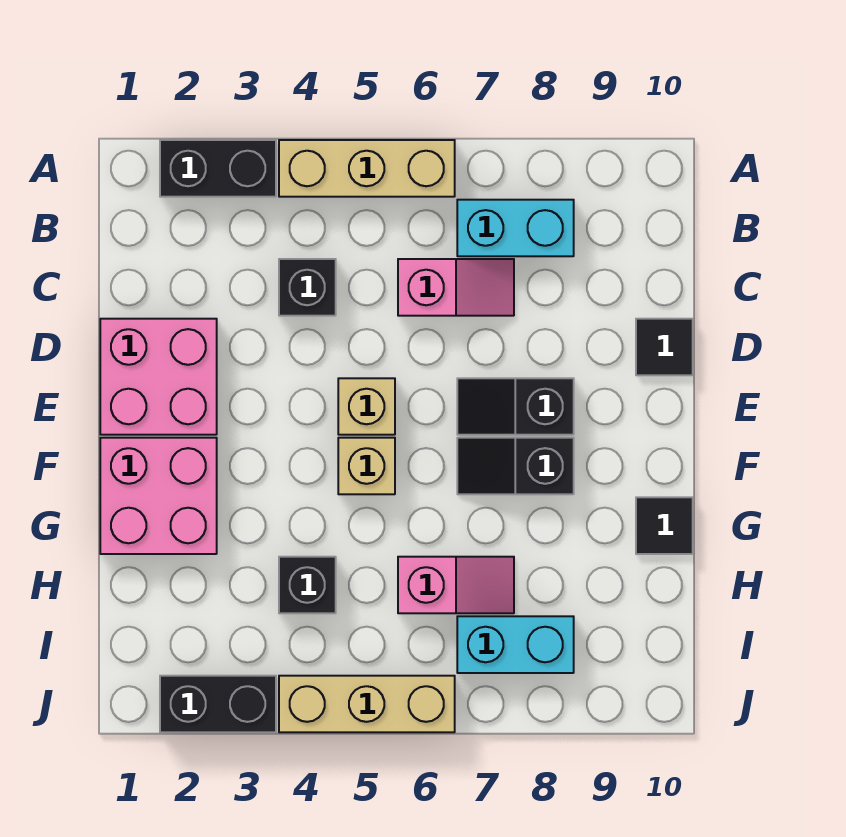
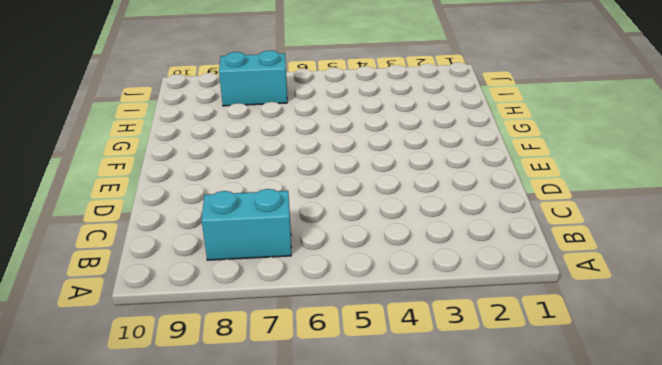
none -> black 1x2 brick [160,140,276,197]
none -> tan 1x3 brick [279,140,455,197]
none -> black 1x1 brick [279,259,336,316]

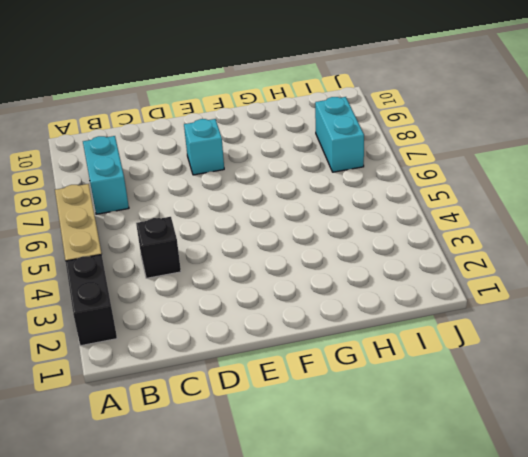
cyan 1x1 brick [184,119,224,175] -> black 1x2 slope [457,378,574,435]
none -> pink 1x2 slope [398,259,514,316]
none -> pink 2x2 brick [100,319,217,435]
none -> black 1x1 tile [636,319,693,375]

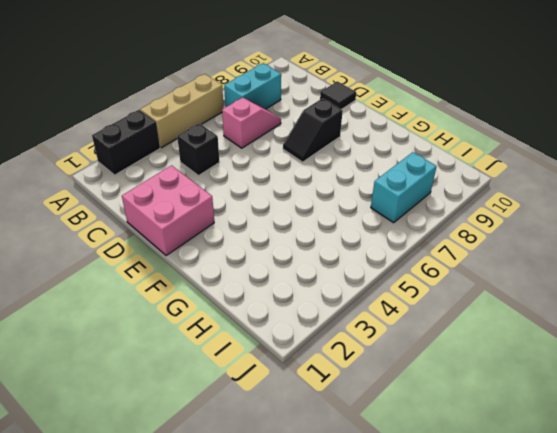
none -> tan 1x1 brick [338,378,395,435]
none -> pink 2x2 brick [100,438,217,554]
none -> tan 1x1 brick [338,438,395,494]

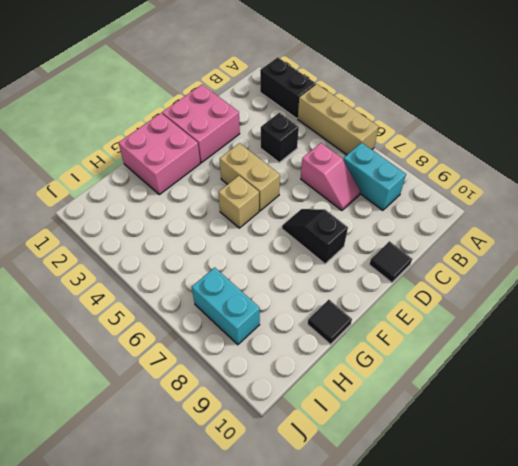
tan 1x2 brick [220,143,280,211] -> tan 1x1 brick [338,378,395,435]
none -> black 1x2 slope [457,438,574,494]
none -> black 1x1 brick [279,557,336,613]
none -> pink 1x2 slope [398,557,514,613]

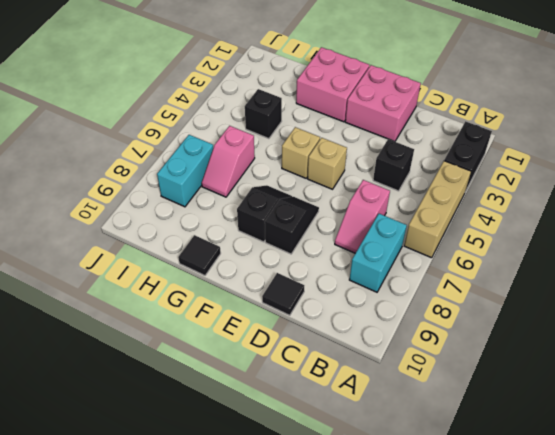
none -> black 1x2 brick [160,676,276,732]
none -> tan 1x3 brick [279,676,455,732]

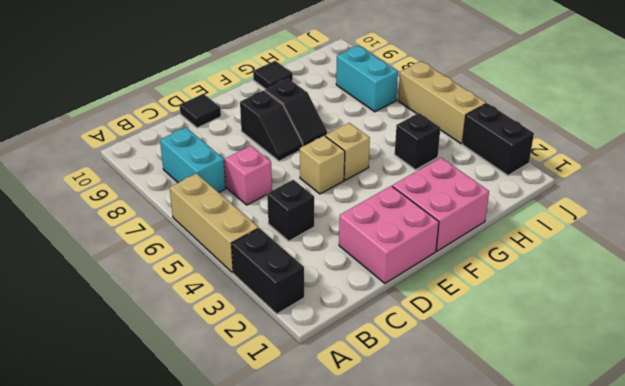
none -> pink 1x2 slope [398,557,514,613]

